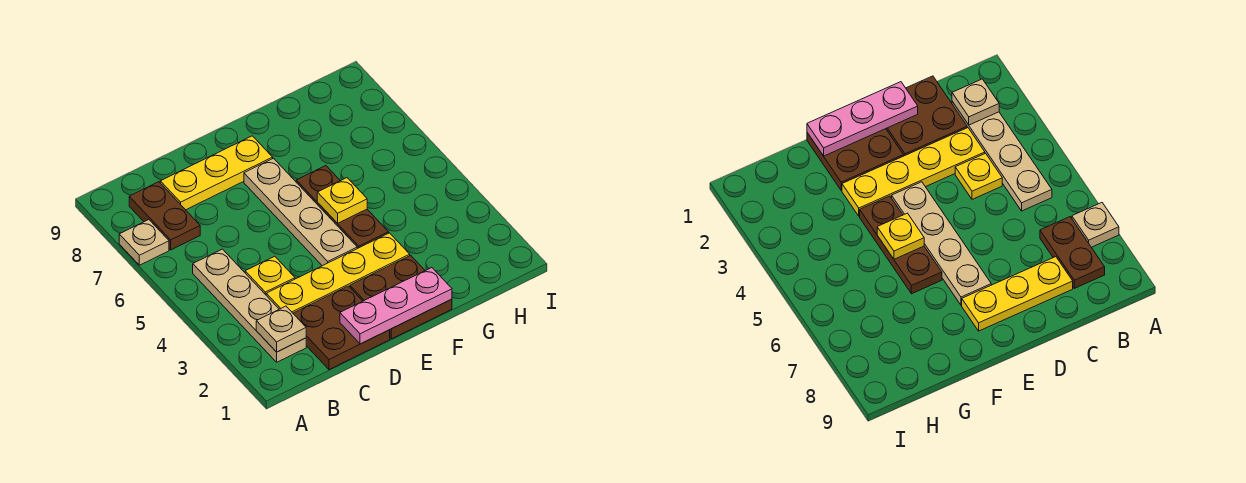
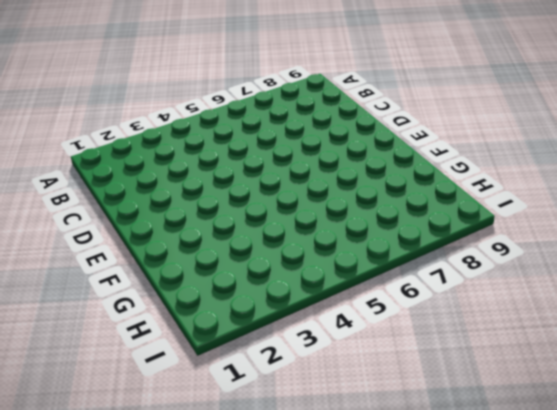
none -> tan 1x1 plate [119,220,169,265]
none -> tan 1x4 plate [193,249,306,362]
none -> brown 1x2 plate [129,182,200,250]

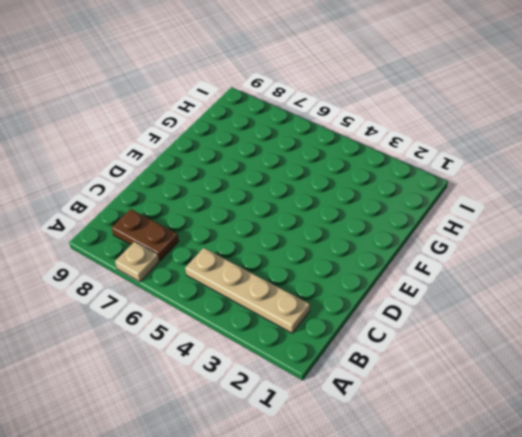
none -> brown 2x2 plate [293,286,390,369]
none -> yellow 1x4 plate [266,233,410,313]
none -> yellow 1x1 plate [245,256,295,295]

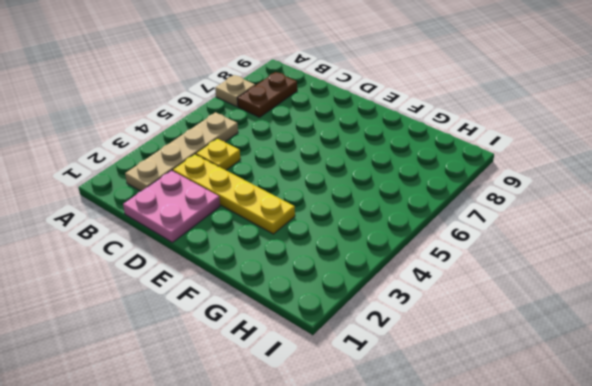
pink 2x2 plate [123,170,220,242] -> brown 2x2 plate [293,286,390,369]
none -> yellow 1x3 plate [160,136,273,210]
none -> brown 2x2 plate [350,255,452,339]
none -> tan 1x4 plate [244,158,357,266]

